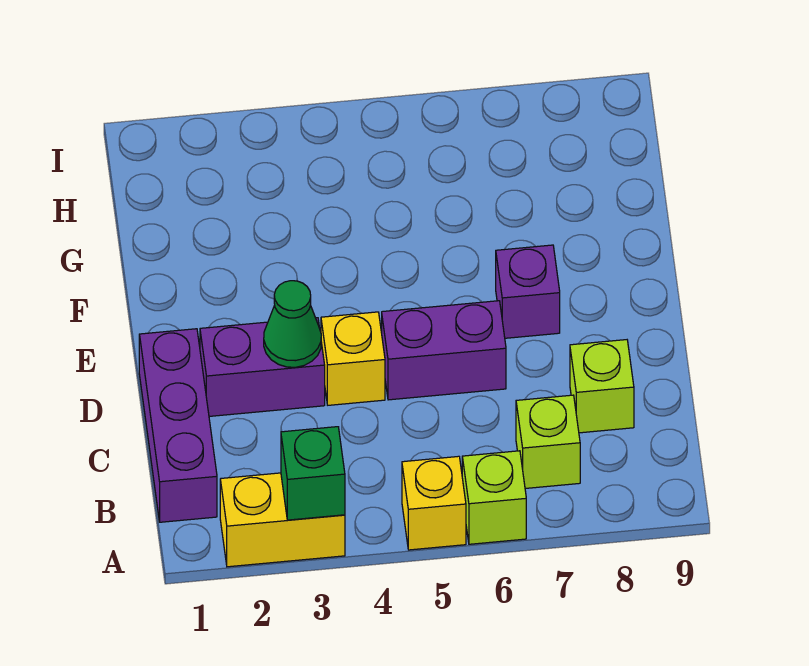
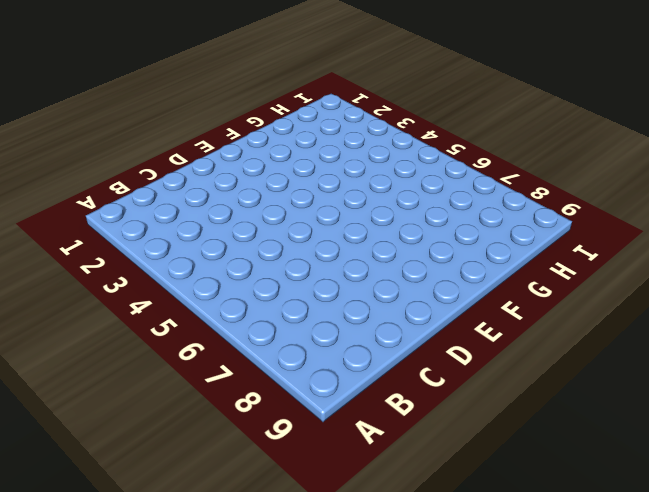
none -> yellow 1x2 brick [220,473,345,567]
none -> yellow 1x1 brick [402,456,466,550]
none -> lime 1x1 brick [462,451,526,544]

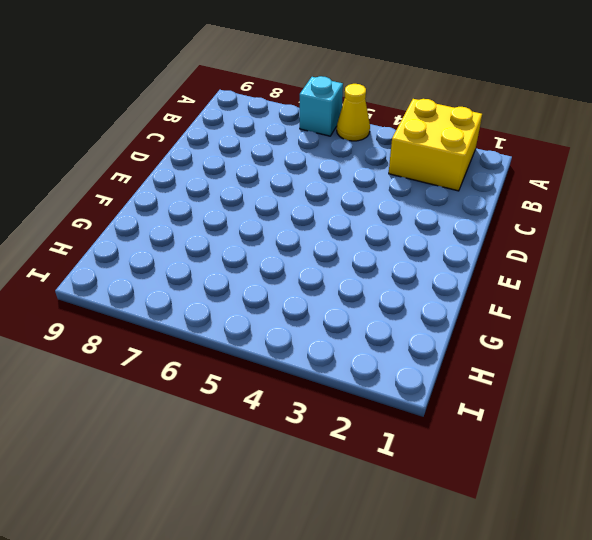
yellow 2x2 brick [389,99,482,191] -> yellow 1x2 brick [220,473,345,567]
yellow 1x1 cone [337,84,370,141] -> yellow 1x1 brick [402,456,466,550]
cyan 1x1 brick [300,76,343,136] -> lime 1x1 brick [462,451,526,544]
none -> purple 1x3 brick [139,329,217,522]
none -> lime 1x1 brick [516,395,580,488]
none -> lime 1x1 brick [570,340,634,433]

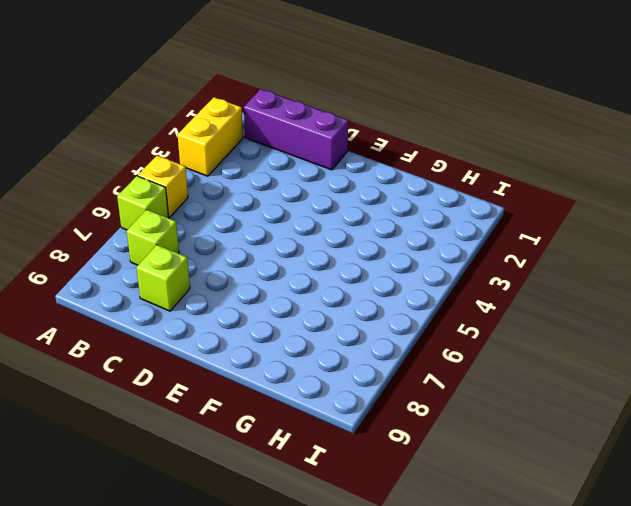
none -> purple 1x2 brick [200,318,325,416]
none -> yellow 1x1 brick [321,312,385,405]
none -> purple 1x2 brick [382,301,506,400]

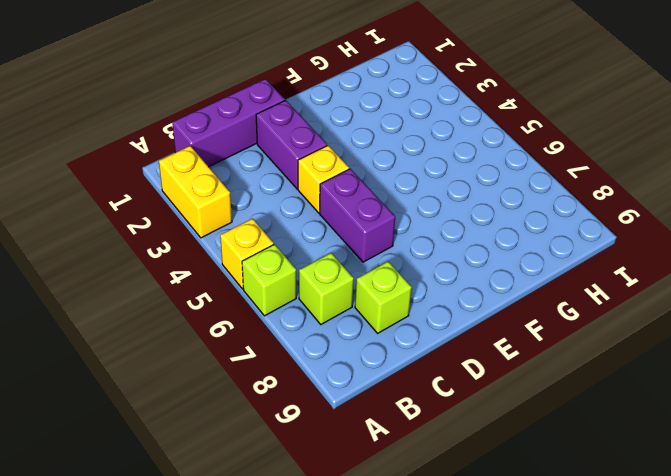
none -> purple 1x1 brick [496,245,560,338]
none -> green 1x1 brick [281,427,345,520]
none -> green 1x1 cone [264,281,321,367]

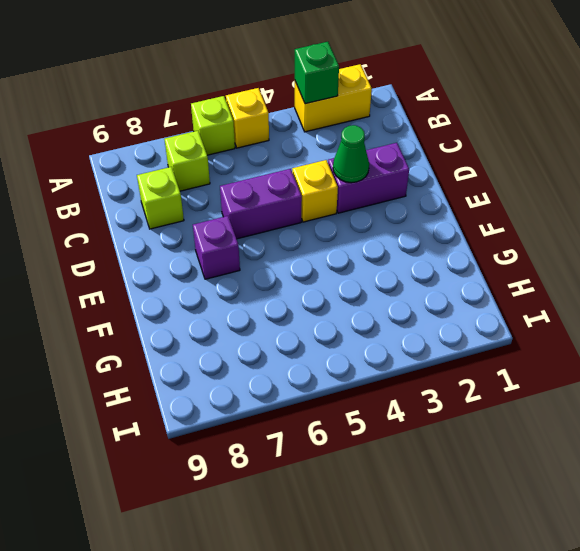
none -> purple 1x3 brick [139,329,217,522]

